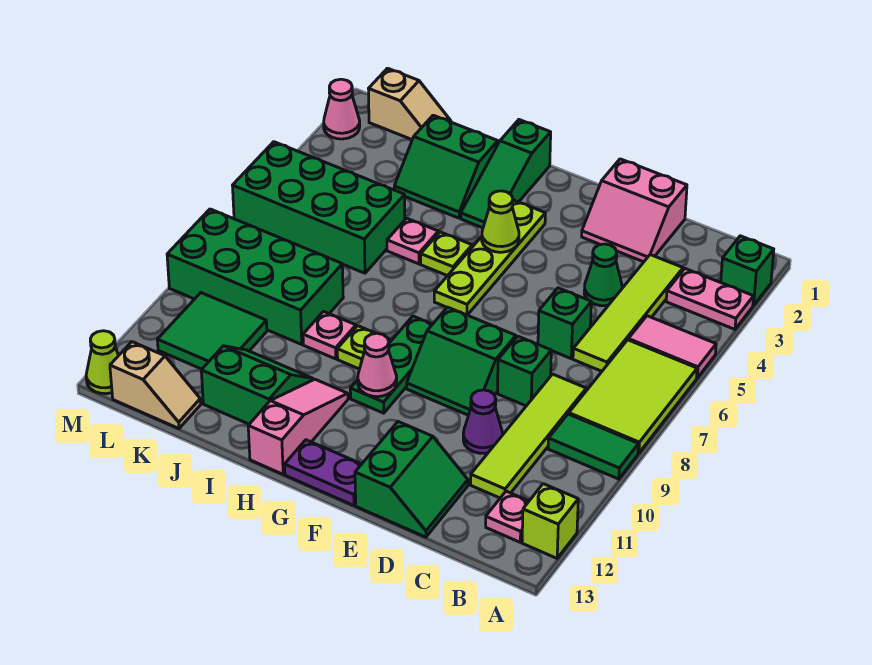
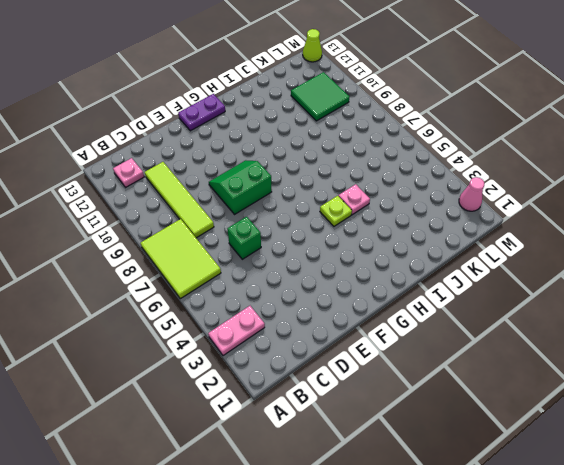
none -> green 1x1 brick [721,236,774,306]
none -> pink 1x2 tile [628,316,716,378]
none -> green 1x2 tile [548,414,638,479]
none -> lime 1x1 brick [522,484,578,558]

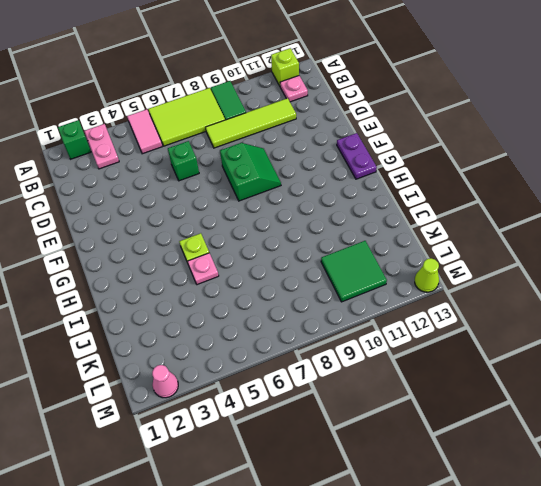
none -> lime 1x4 tile [573,255,683,371]
none -> pink 2x2 slope [582,159,687,262]
none -> green 1x1 cone [584,244,622,306]
none -> green 1x1 brick [498,336,551,406]

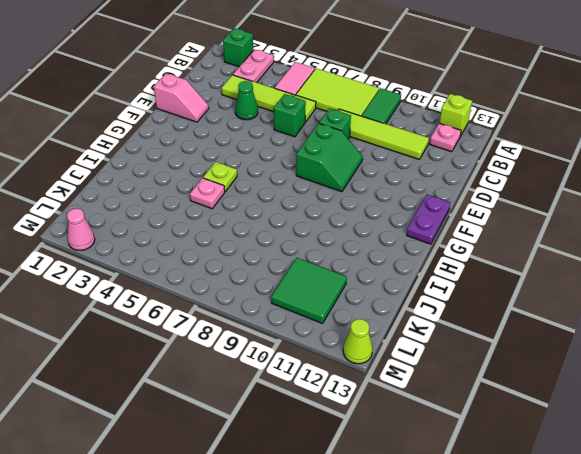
pink 1x2 slope [154,73,209,122] -> pink 2x2 slope [582,159,687,262]
none -> purple 1x1 cone [463,390,502,453]
none -> green 2x2 slope [355,422,468,537]
none -> lime 1x4 plate [434,200,545,315]
none -> green 1x3 plate [350,316,432,413]

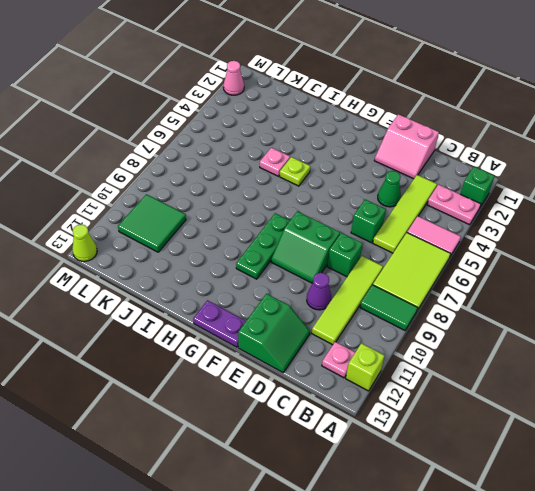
none -> lime 1x4 plate [434,200,545,315]
none -> green 1x3 slope [461,120,551,228]
none -> lime 1x1 plate [337,326,390,369]
none -> pink 1x3 slope [248,379,348,474]

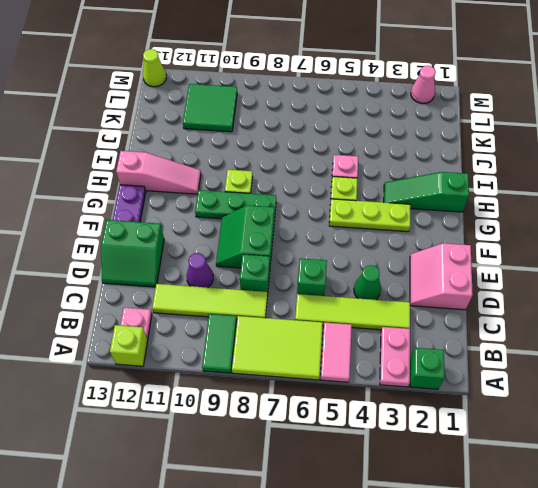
lime 1x3 plate [329,199,410,232] -> lime 1x4 plate [434,200,545,315]
none -> green 2x2 slope [394,115,498,218]
none -> pink 1x1 plate [303,311,356,359]
none -> green 2x2 slope [201,346,313,424]
none -> green 2x4 brick [232,142,405,273]

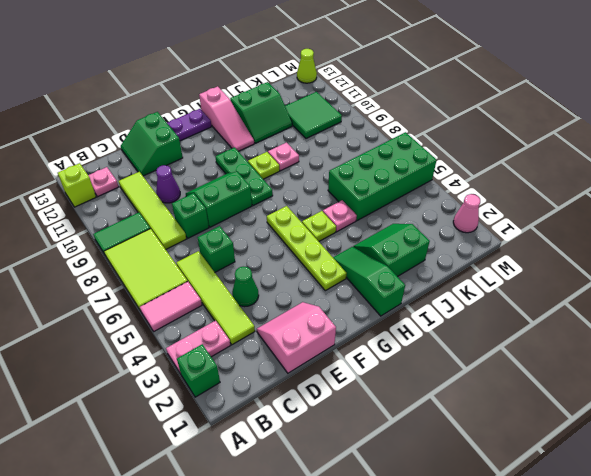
none -> green 2x4 brick [167,209,343,344]
none -> tan 1x2 slope [369,68,451,139]
none -> tan 1x2 slope [110,342,201,428]
none -> lime 1x1 cone [482,191,519,252]

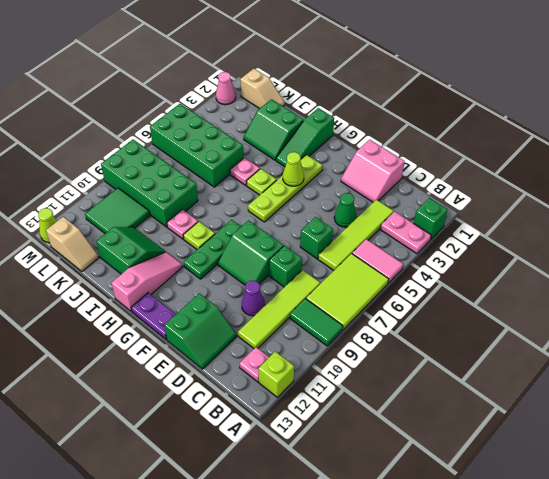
none -> pink 1x1 cone [358,333,397,397]

